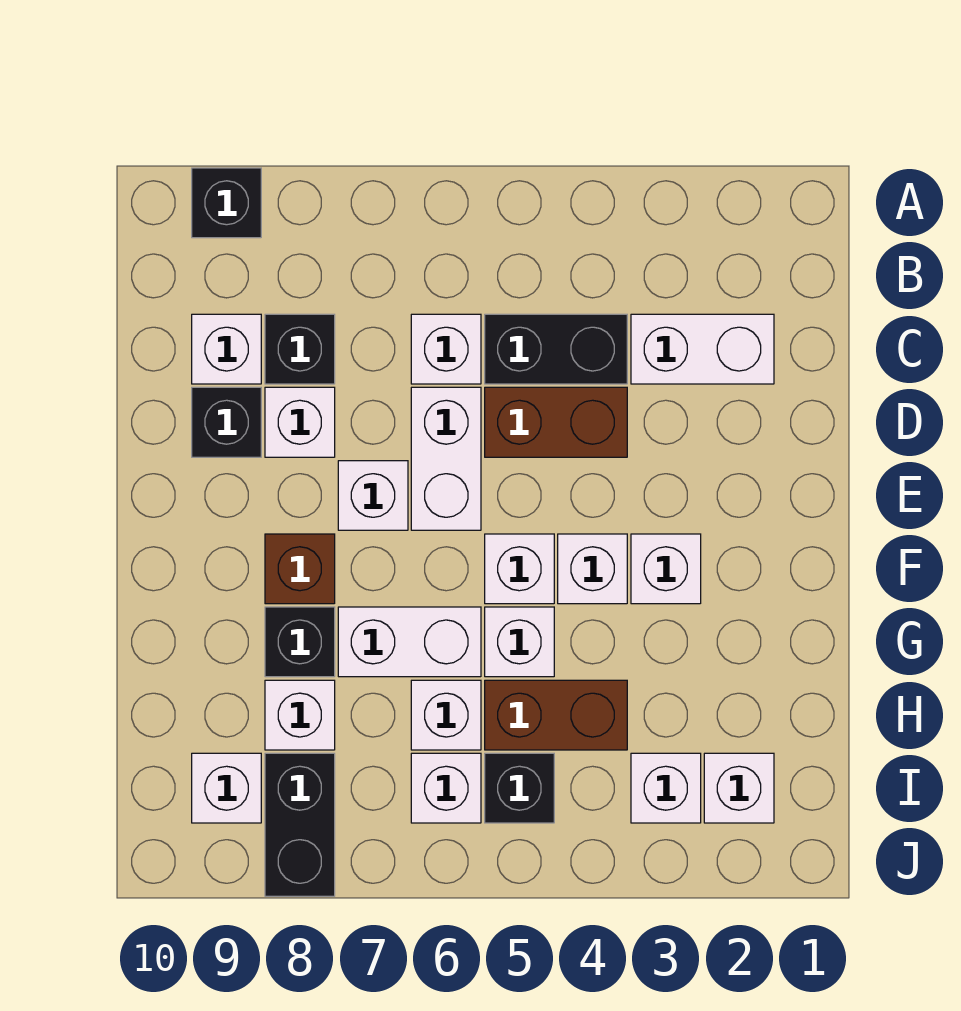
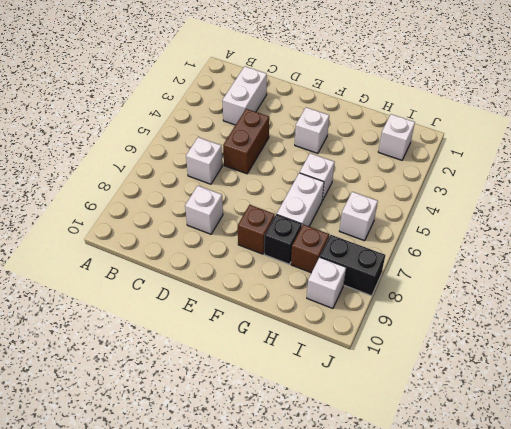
brown 1x1 brick [291,225,329,273] -> white 1x1 brick [265,680,335,750]
none -> black 1x1 brick [192,168,261,238]
none -> black 1x2 brick [485,314,627,384]
none -> black 1x1 brick [265,314,335,384]

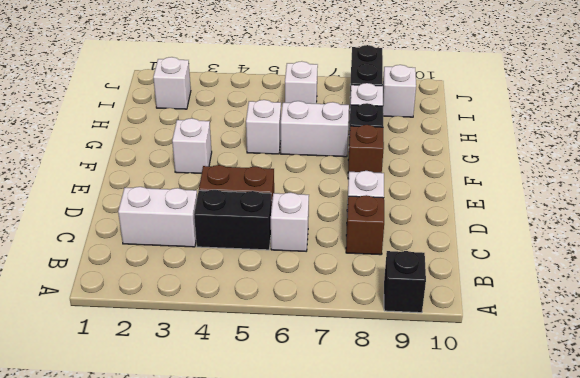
brown 1x1 brick [346,195,384,255] -> black 1x1 brick [265,314,335,384]
none -> white 1x1 brick [192,314,261,384]
none -> white 1x2 brick [411,387,481,530]
none -> black 1x1 brick [192,387,261,457]

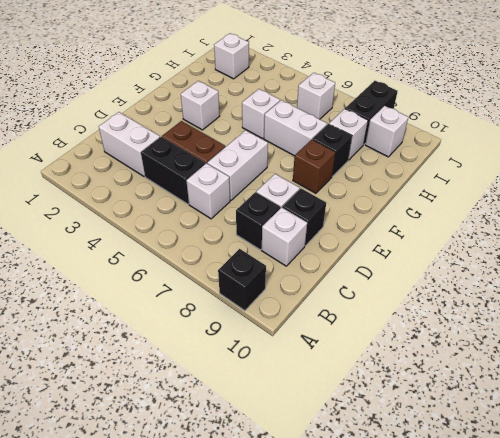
none -> white 1x1 brick [338,461,408,530]
none -> white 1x1 brick [558,534,627,604]
none -> white 1x1 brick [485,534,554,604]

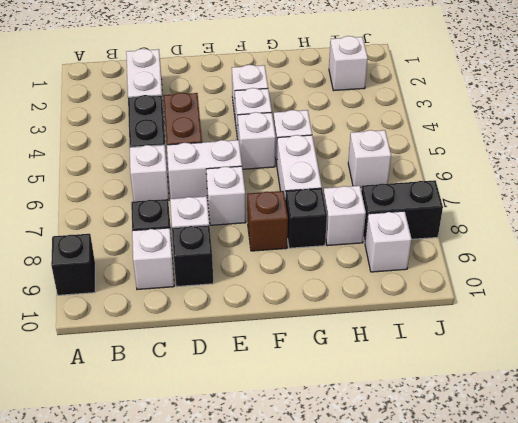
none -> brown 1x2 brick [485,680,627,750]
none -> white 1x1 brick [411,680,481,750]
none -> white 1x1 brick [631,753,701,823]

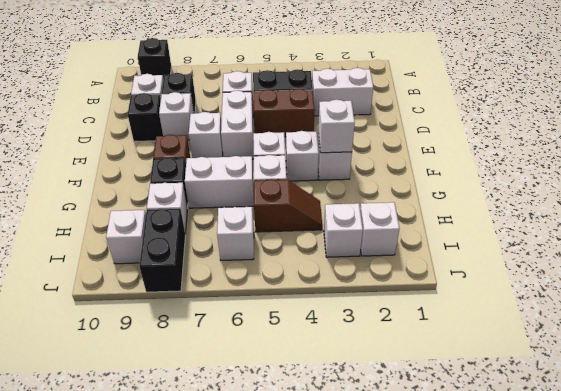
white 1x1 brick [318,100,355,153] -> white 1x1 brick moved to [411,680,481,750]
brown 1x2 slope [254,180,322,232] -> brown 1x2 brick [485,680,627,750]
none -> black 1x1 brick [485,753,554,823]

